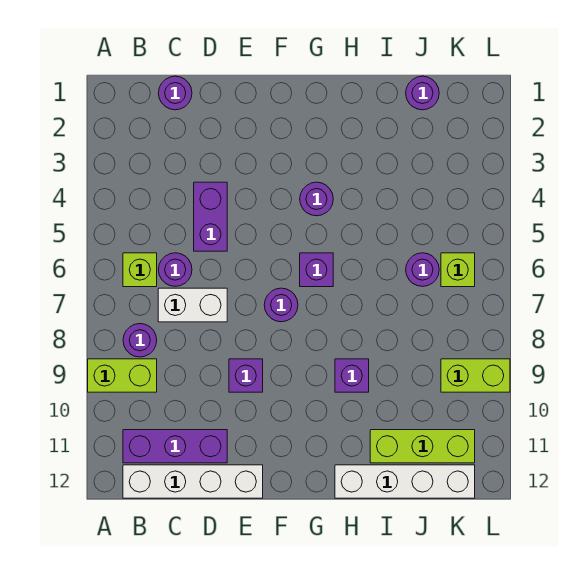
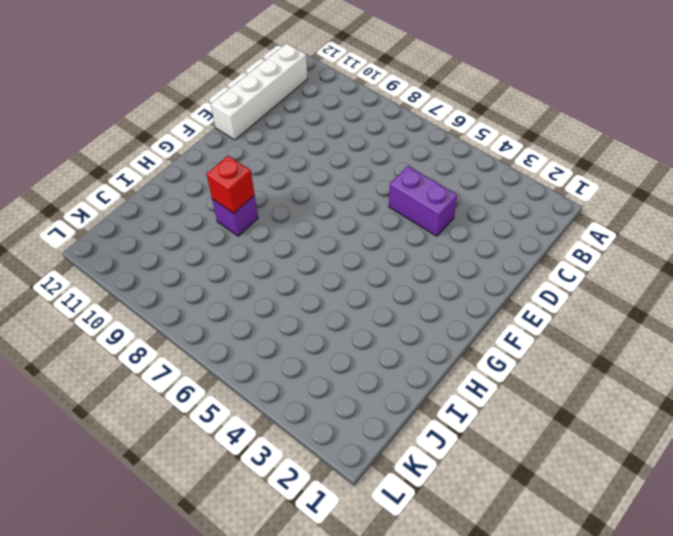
red 1x1 brick [207,156,255,213] -> none
none -> lime 1x2 brick [88,359,157,392]
none -> lime 1x1 brick [123,253,157,287]
none -> purple 1x1 round brick [123,324,157,357]

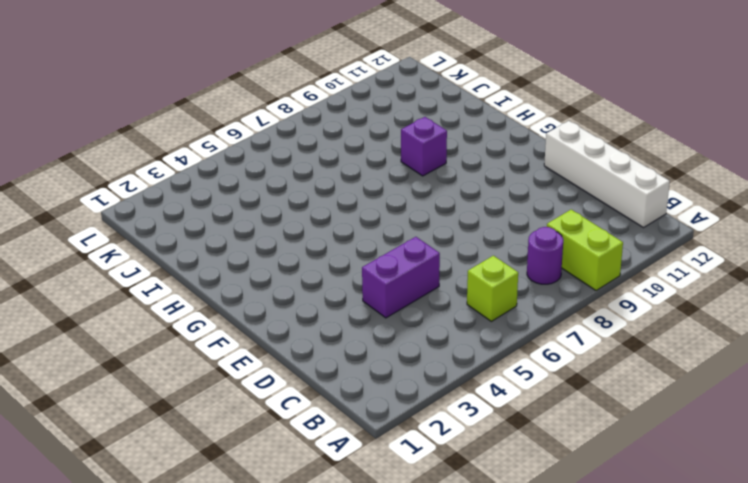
none -> purple 1x3 brick [123,430,227,463]
none -> purple 1x1 round brick [158,76,192,110]
none -> purple 1x1 round brick [158,253,192,286]

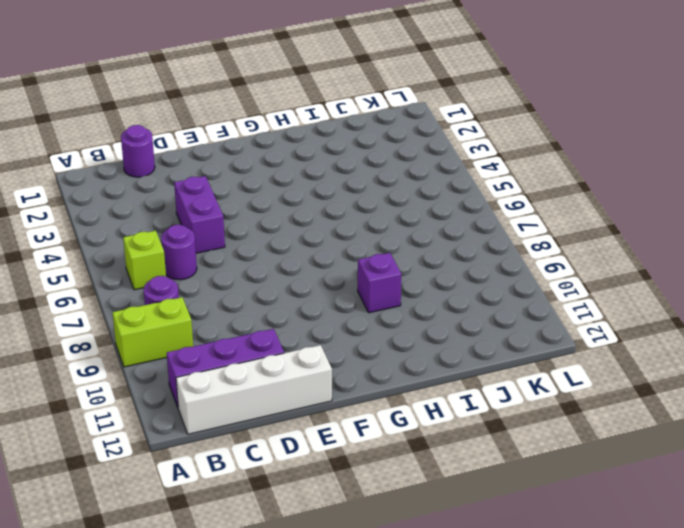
none -> white 1x2 brick [158,288,227,322]
none -> purple 1x1 brick [229,359,263,392]
none -> purple 1x1 round brick [264,288,298,322]

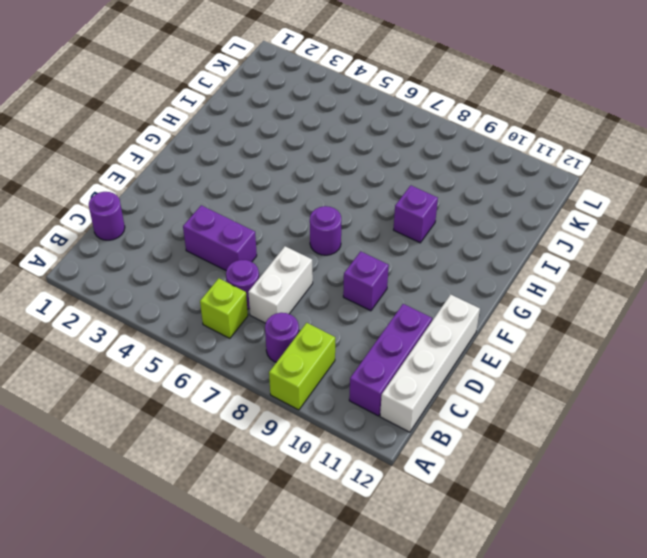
none -> purple 1x1 round brick [300,182,333,216]
none -> purple 1x1 brick [300,253,333,287]
none -> white 1x4 brick [335,465,475,498]

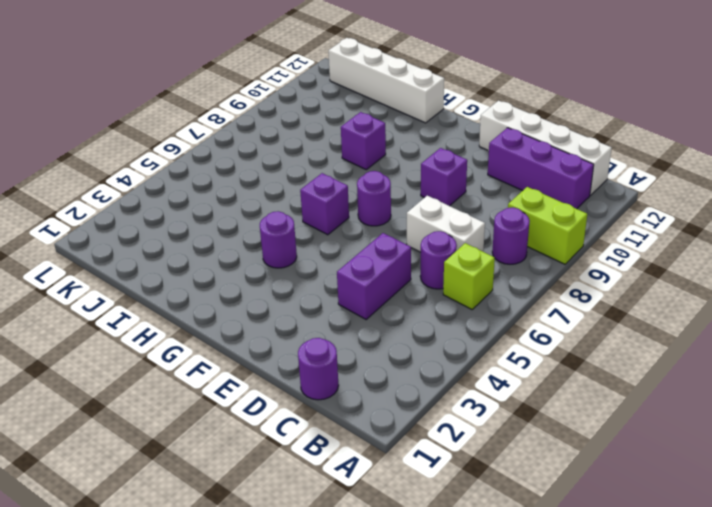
none -> lime 1x3 brick [370,430,475,463]
none -> purple 1x1 round brick [406,76,439,110]
none -> purple 1x1 round brick [406,253,439,286]

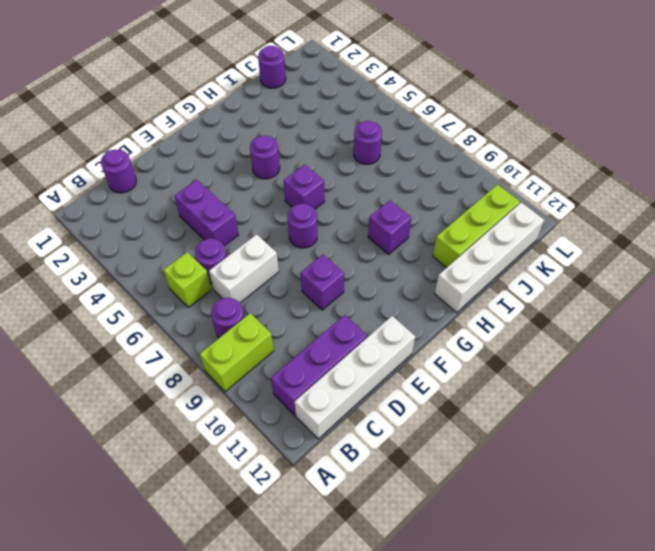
none -> lime 1x1 brick [441,253,475,287]
none -> lime 1x2 brick [441,359,510,392]

